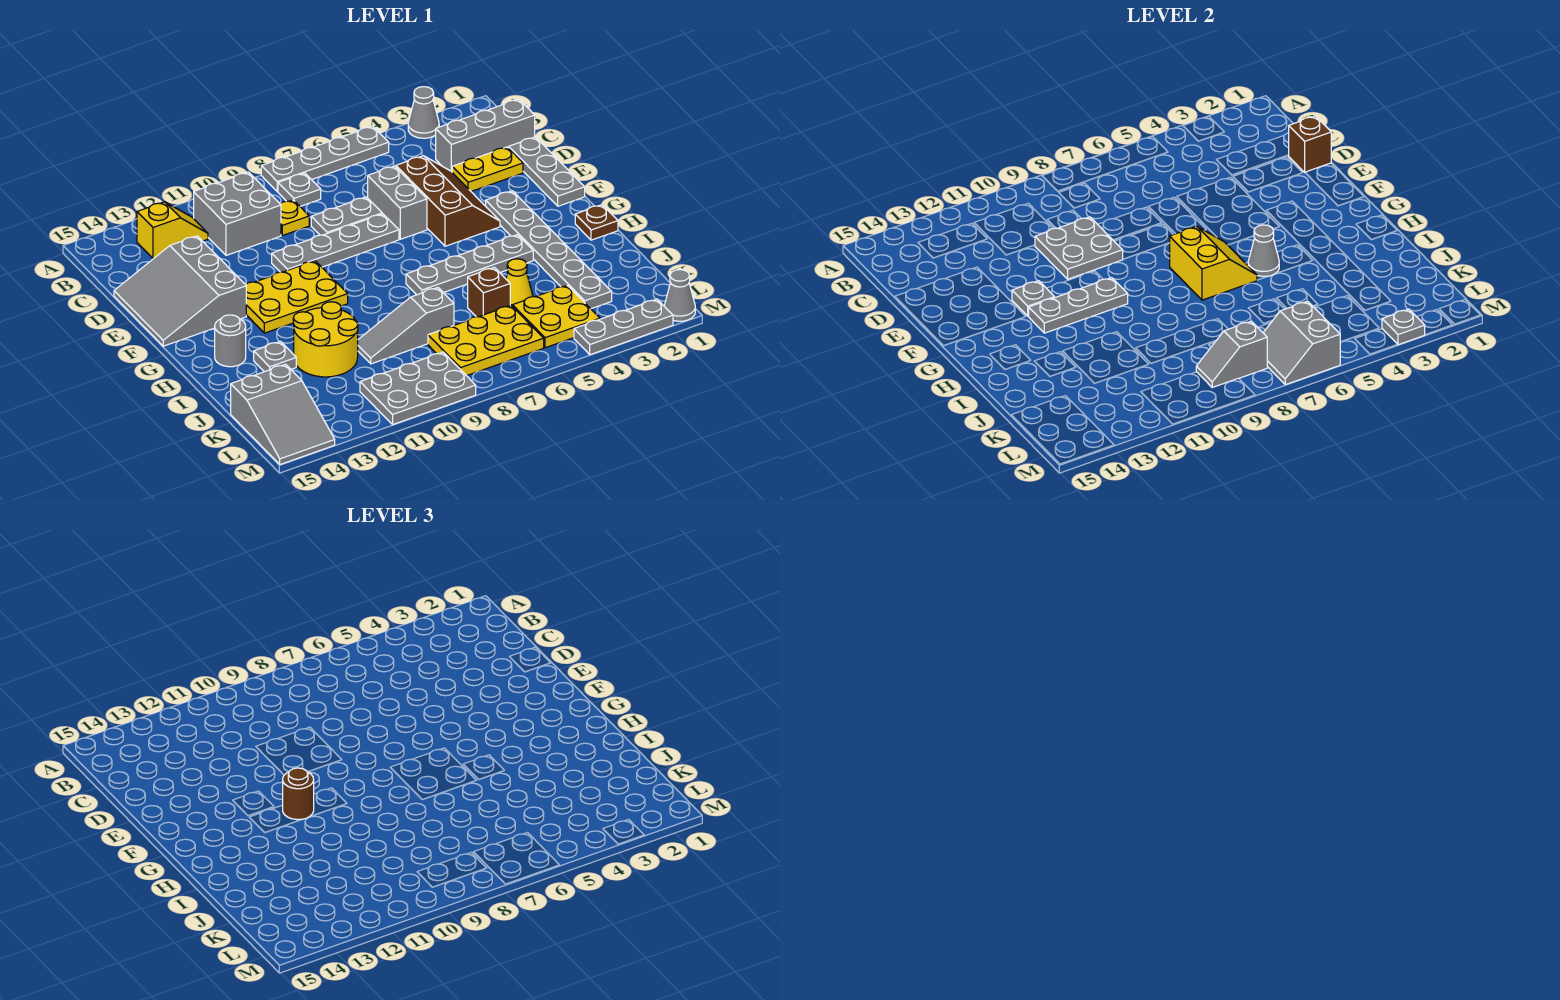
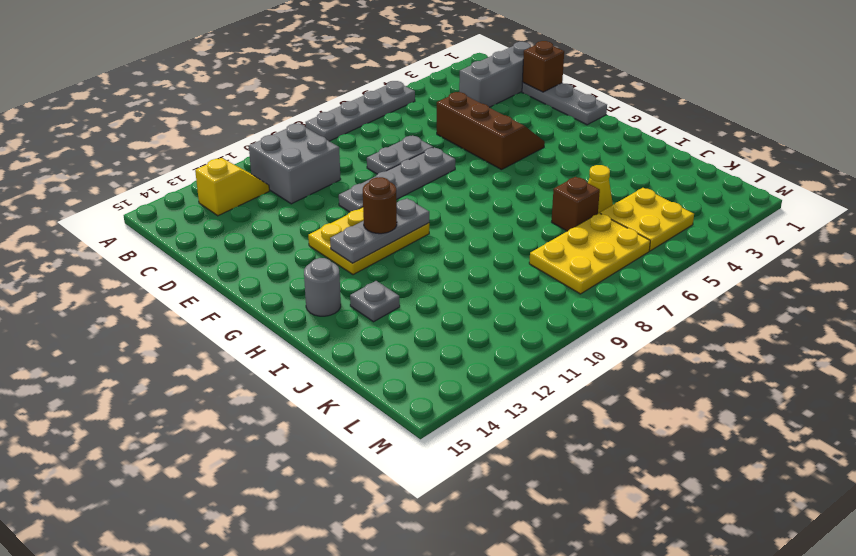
none -> grey 1x1 cone [408,87,439,138]
none -> grey 1x1 plate [278,173,321,206]
none -> yellow 1x1 plate [281,200,309,235]
none -> yellow 1x2 plate [452,147,523,191]

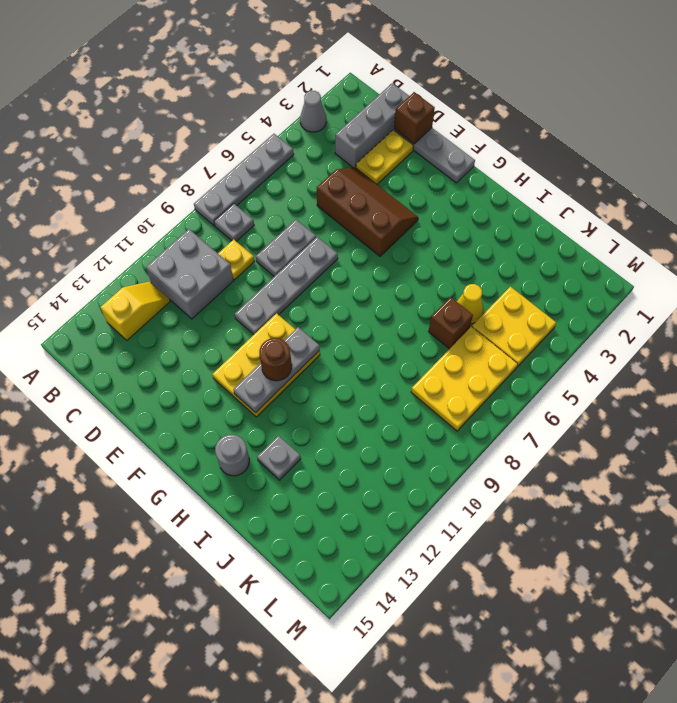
none -> grey 1x2 brick [368,166,427,239]
none -> grey 3x3 slope [114,236,246,346]
none -> grey 1x6 plate [486,191,612,309]
none -> brown 1x1 plate [575,205,618,240]

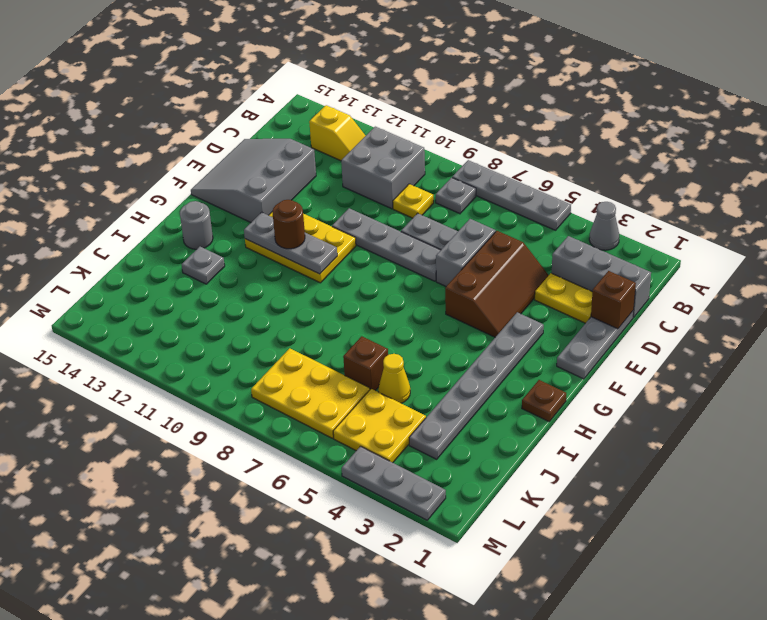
none -> grey 1x4 plate [406,235,533,295]
none -> yellow 2x2 round brick [293,302,358,377]
none -> grey 1x3 slope [358,288,454,364]
none -> grey 2x3 slope [231,364,335,465]

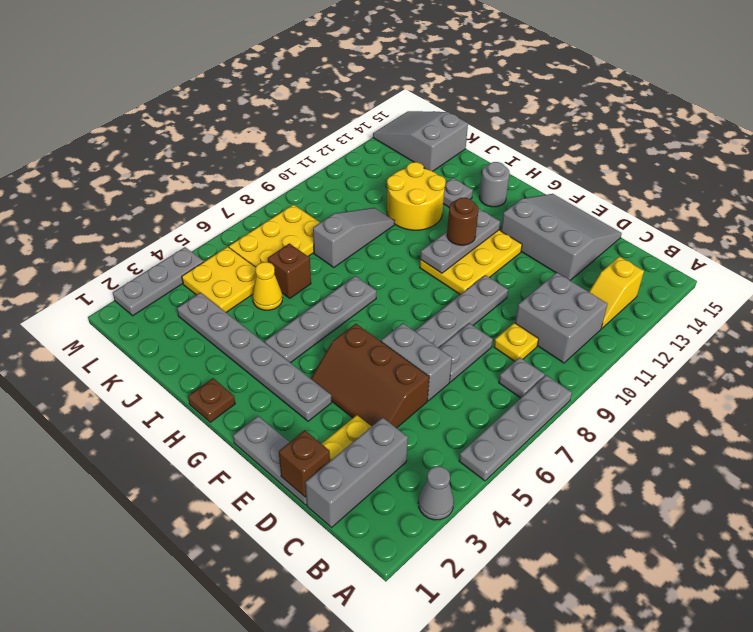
none -> grey 2x3 plate [360,352,476,424]
none -> grey 1x1 cone [664,270,695,321]
none -> grey 2x2 plate [1035,217,1123,279]
none -> grey 1x1 plate [1012,281,1055,316]

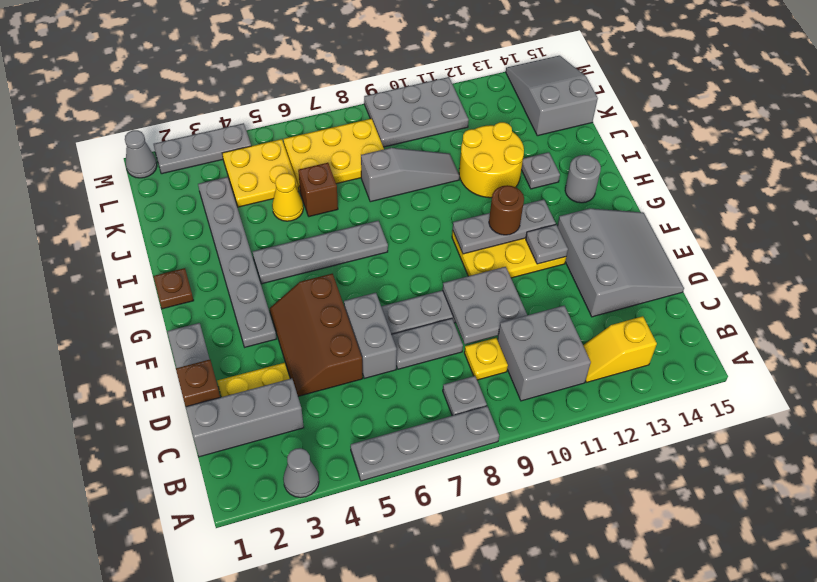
none -> yellow 2x2 slope [1170,227,1257,300]
none -> grey 1x1 cone [1248,225,1279,276]
none -> grey 2x2 slope [1263,301,1340,385]
none -> grey 1x2 slope [1196,321,1267,387]

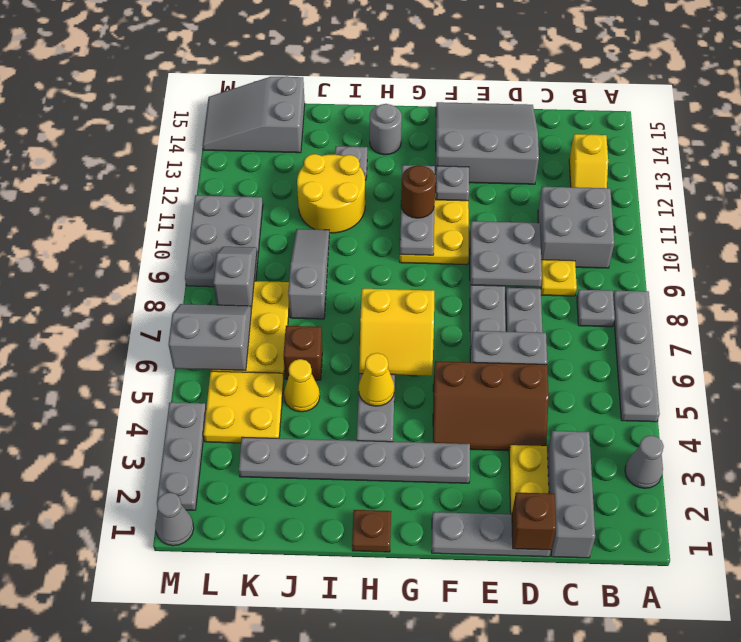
yellow 1x1 cone [359,353,395,406] -> grey 1x1 cone [1248,225,1279,276]
none -> grey 1x1 plate [1382,309,1425,345]

